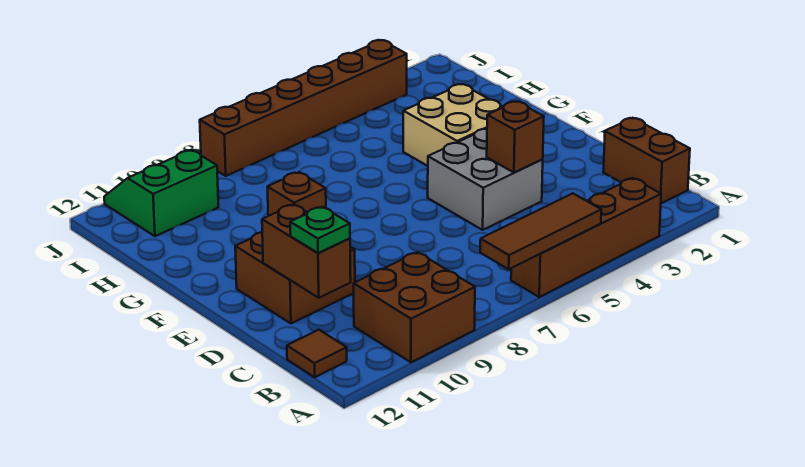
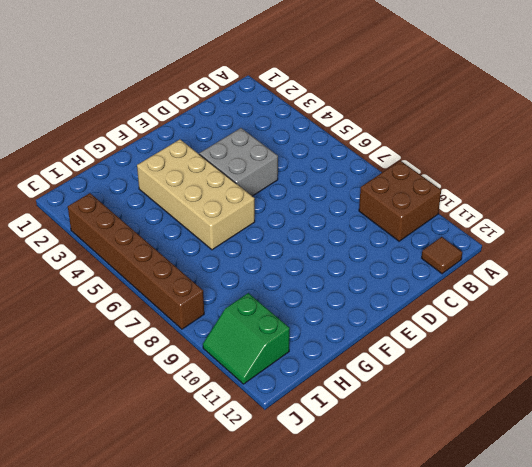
tan 2x4 brick [137,140,255,250] -> tan 2x2 brick [403,84,503,166]
none -> brown 1x4 brick [511,178,661,297]
none -> brown 1x2 brick [603,118,690,203]
none -> brown 2x2 brick [235,232,355,324]

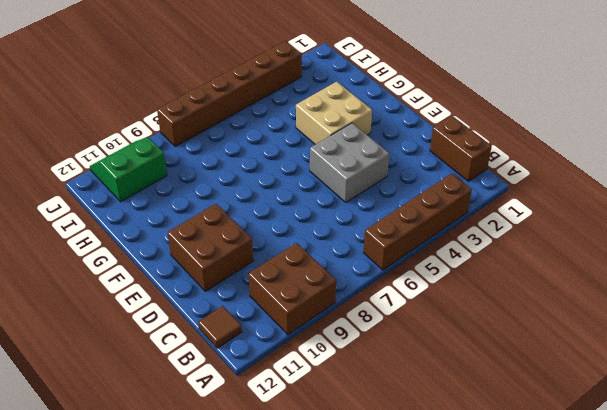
none -> brown 1x3 tile [480,193,601,269]
none -> brown 1x2 brick [262,205,351,298]
none -> brown 1x1 brick [487,102,544,172]

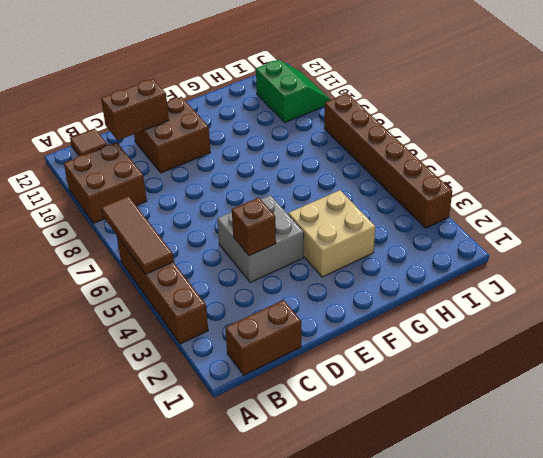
none -> brown 1x1 brick [268,172,326,216]
none -> green 1x1 plate [290,207,350,253]

